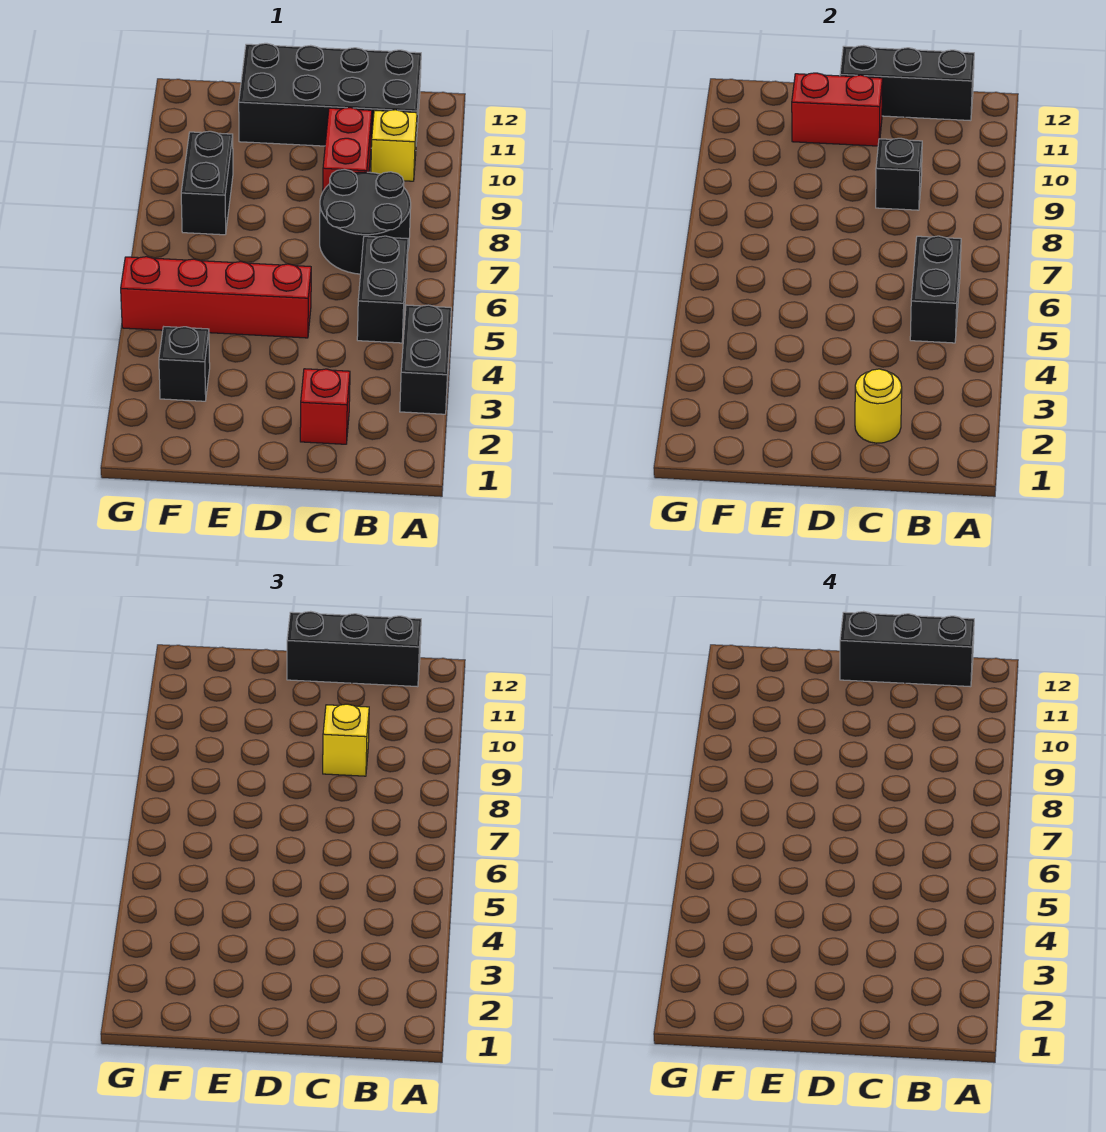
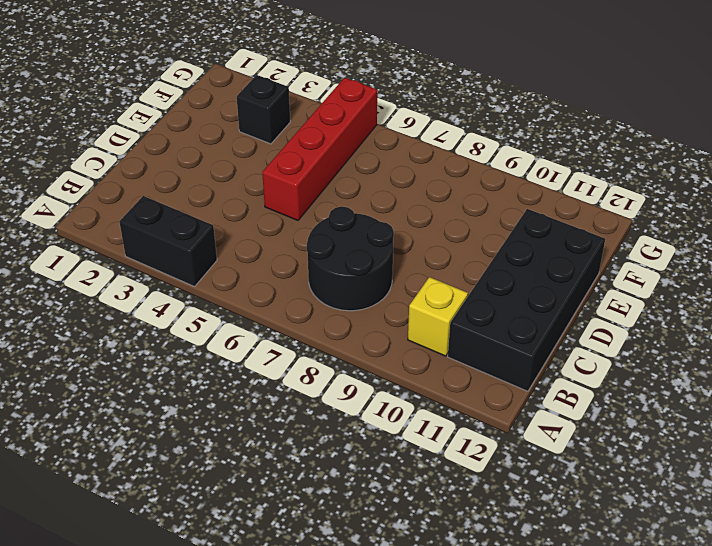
none -> black 1x2 brick [357,236,408,343]
none -> red 1x1 brick [300,369,350,444]
none -> red 1x2 brick [323,108,372,191]

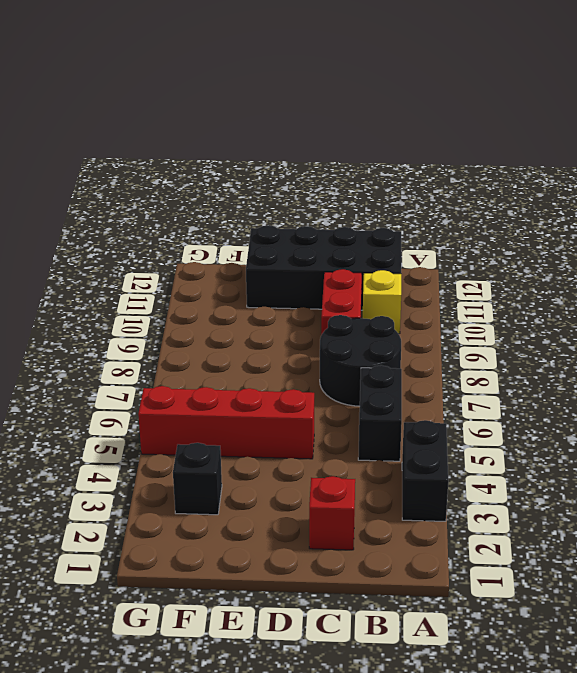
none -> black 1x2 brick [181,131,233,235]
none -> black 1x2 brick [910,236,961,343]
none -> black 1x3 brick [840,45,974,121]

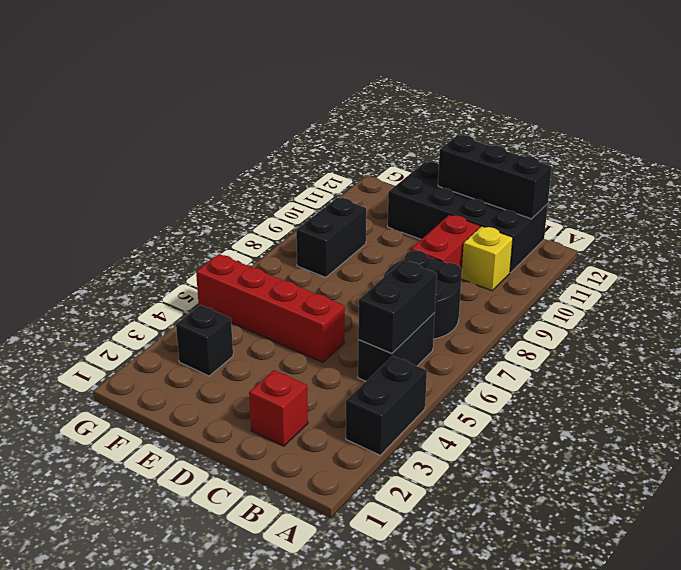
none -> yellow 1x1 round brick [855,369,902,443]
none -> black 1x1 brick [876,138,922,210]
none -> red 1x2 brick [792,73,883,146]

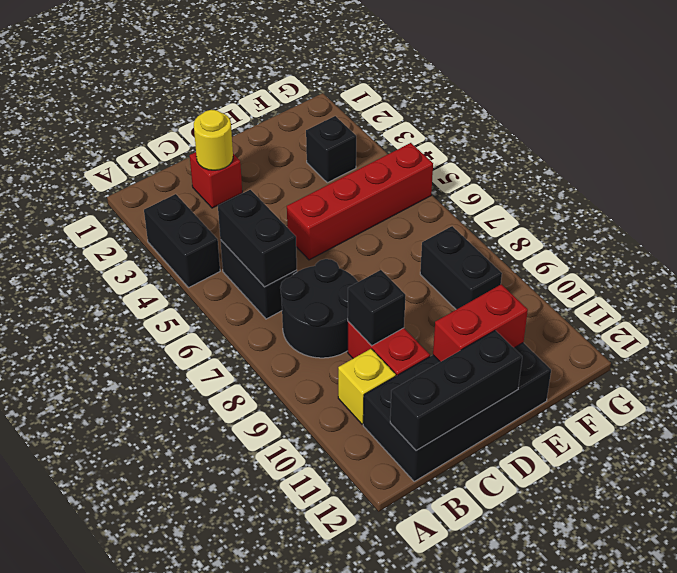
none -> black 1x3 brick [287,611,421,687]
none -> yellow 1x1 brick [323,704,369,776]
none -> black 1x3 brick [840,611,974,687]

